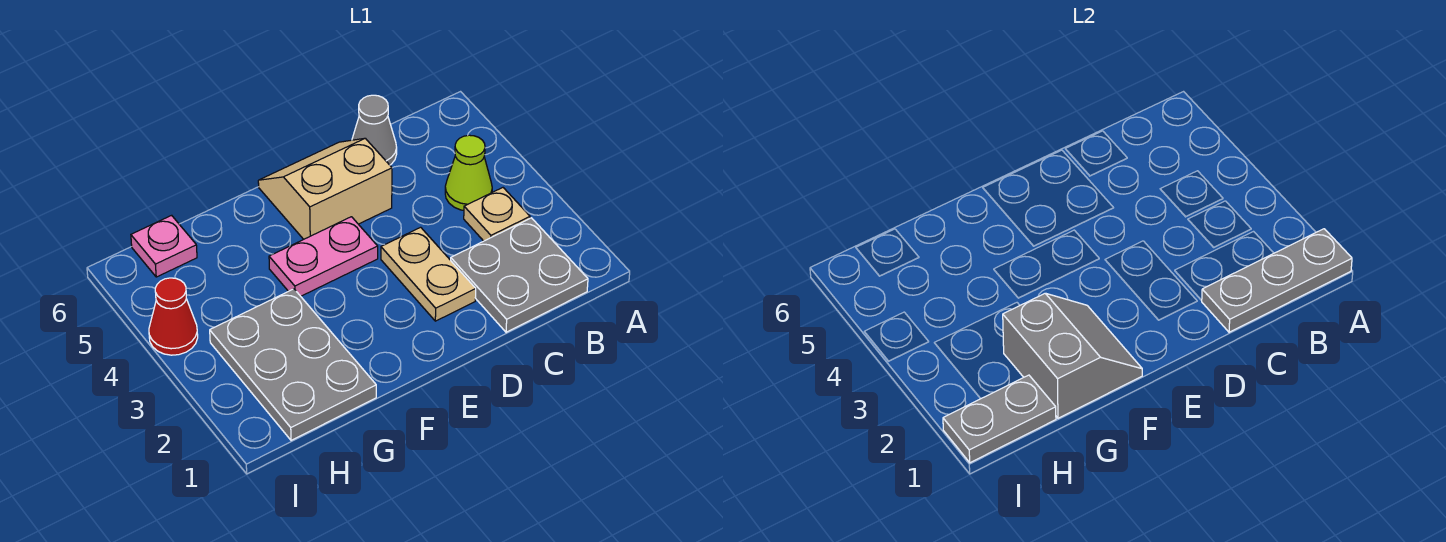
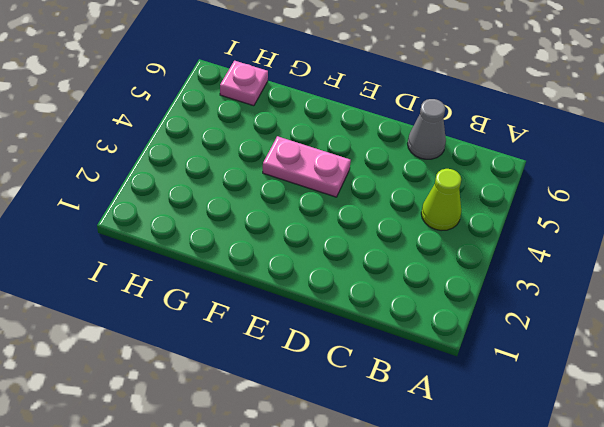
none -> grey 2x2 plate [451,218,588,332]
none -> tan 1x1 plate [464,188,530,241]
none -> tan 1x2 plate [381,227,476,321]

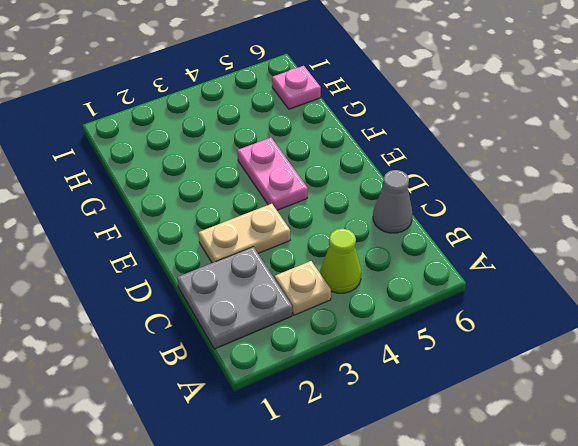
none -> tan 2x2 slope [258,138,392,239]
none -> grey 2x3 plate [210,289,376,440]
none -> red 1x1 cone [149,278,198,355]

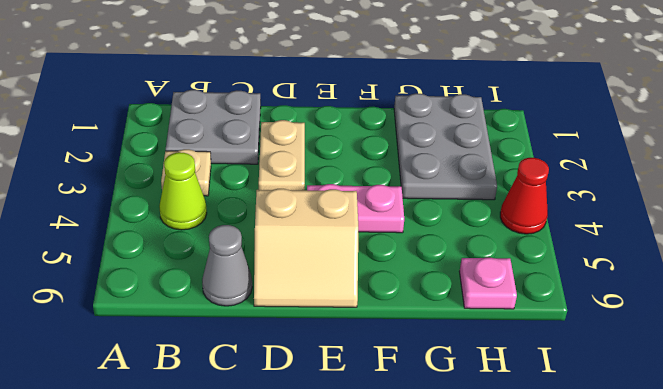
none -> grey 1x3 plate [1201,229,1352,332]
none -> grey 2x2 slope [1003,293,1142,418]
none -> grey 1x2 plate [943,375,1056,463]

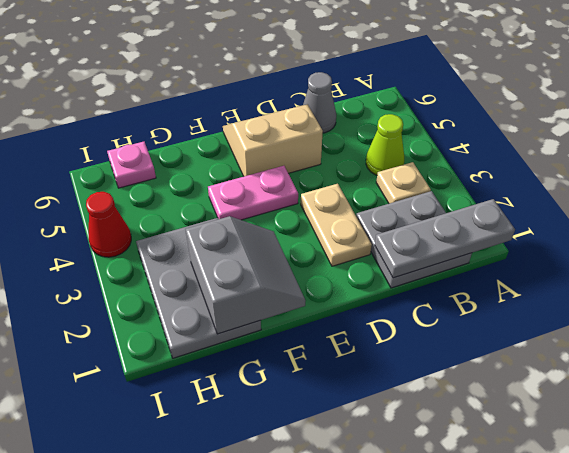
none -> grey 1x2 plate [943,375,1056,463]

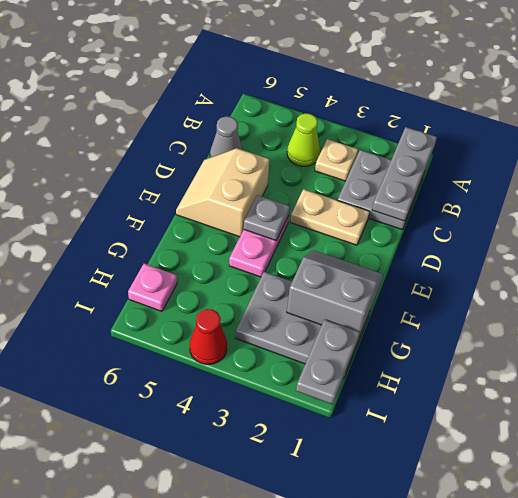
grey 1x1 plate [244,195,290,241] -> none

